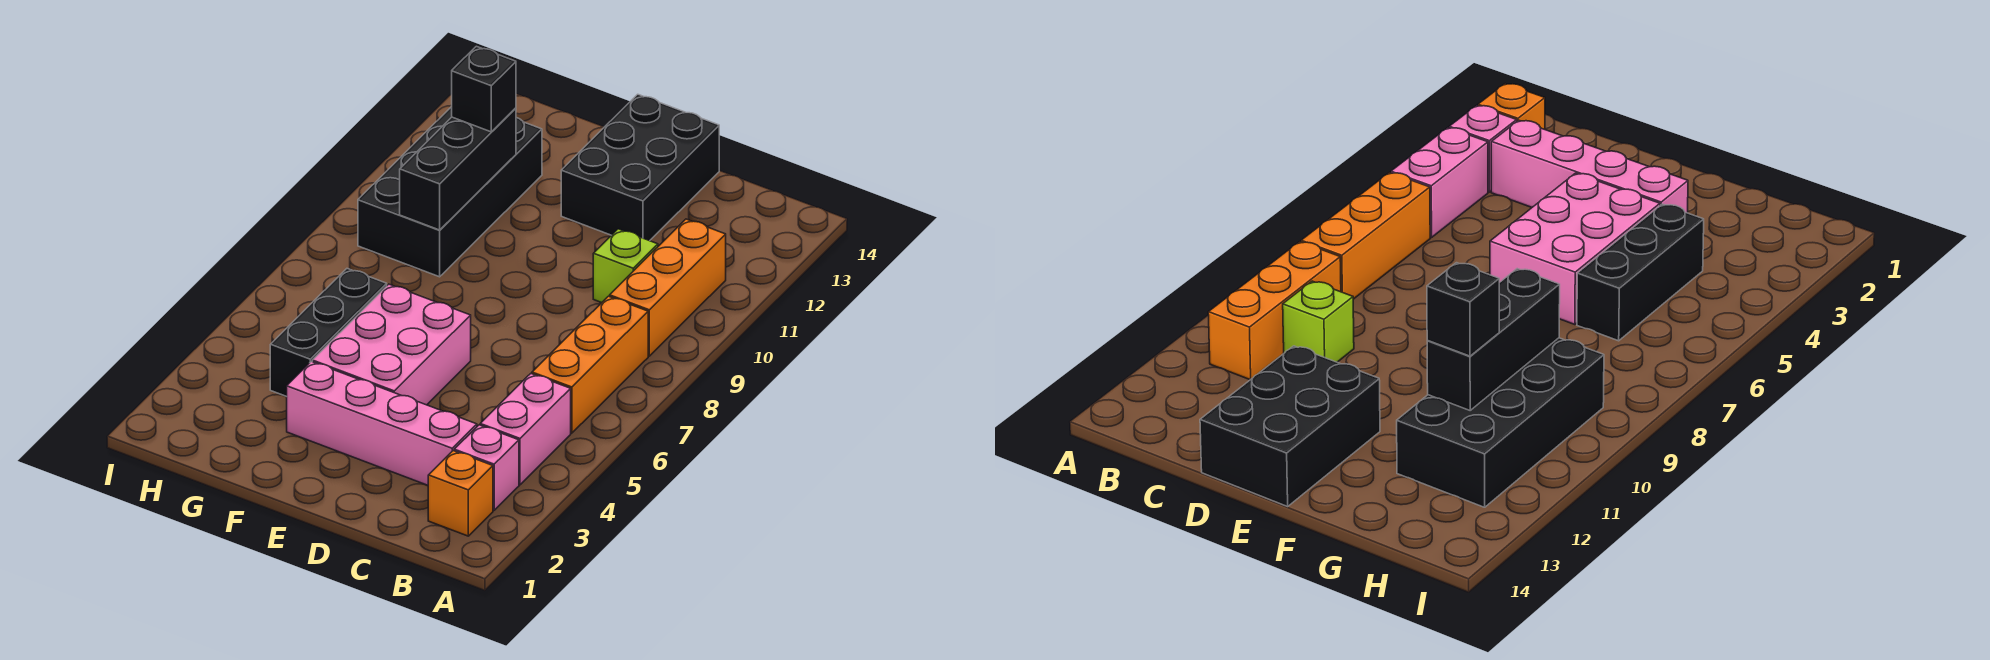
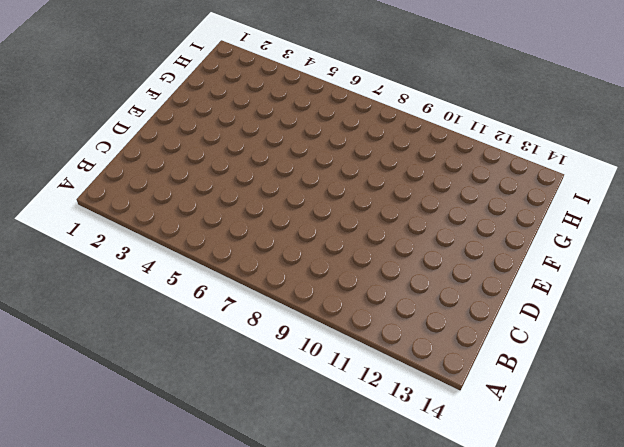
none -> orange 1x1 brick [428,451,493,536]
none -> pink 1x1 brick [454,425,519,510]
none -> pink 1x2 brick [480,374,571,485]

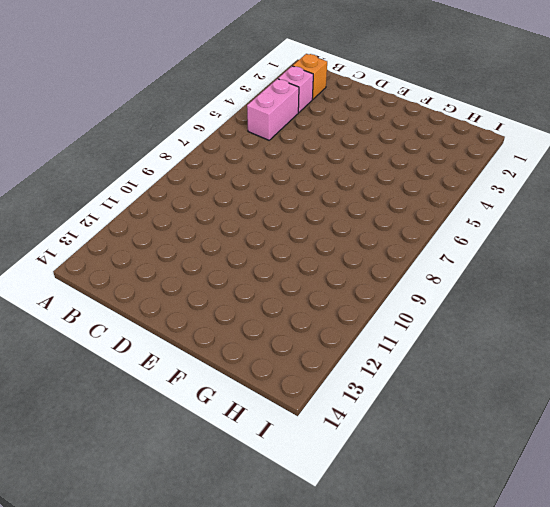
none -> orange 1x3 brick [532,296,648,433]
none -> orange 1x3 brick [610,219,726,356]
none -> pink 1x4 brick [287,361,477,485]

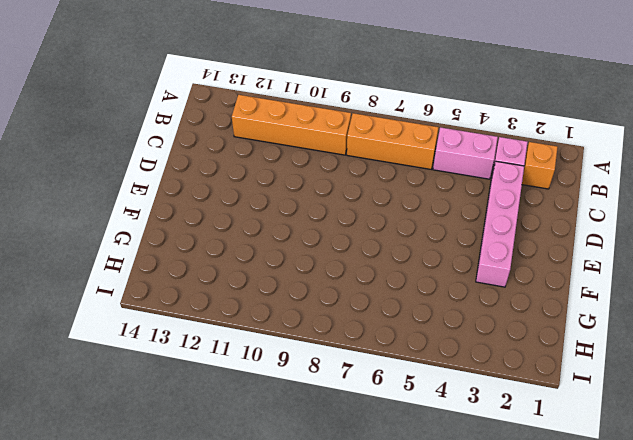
orange 1x4 brick [232,95,351,155] -> orange 1x3 brick [610,219,726,356]
none -> lime 1x1 brick [593,229,658,303]
none -> black 2x3 brick [561,94,719,241]
none -> pink 2x3 brick [312,284,471,405]

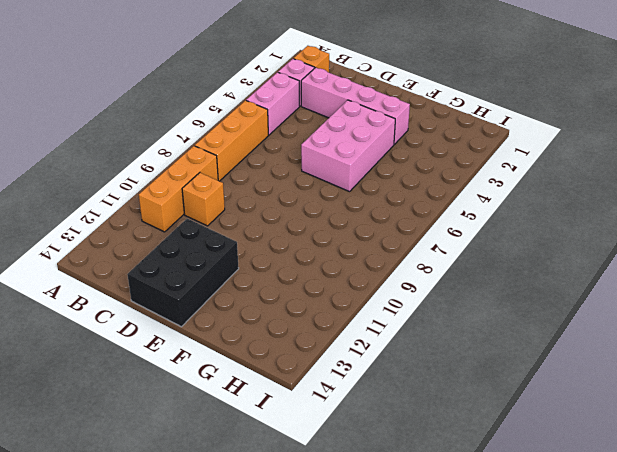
orange 1x1 brick [182,173,225,226] -> lime 1x1 brick [593,229,658,303]
none -> black 1x3 brick [270,269,387,397]
none -> black 2x4 brick [358,107,542,277]
none -> black 1x3 brick [400,108,516,230]

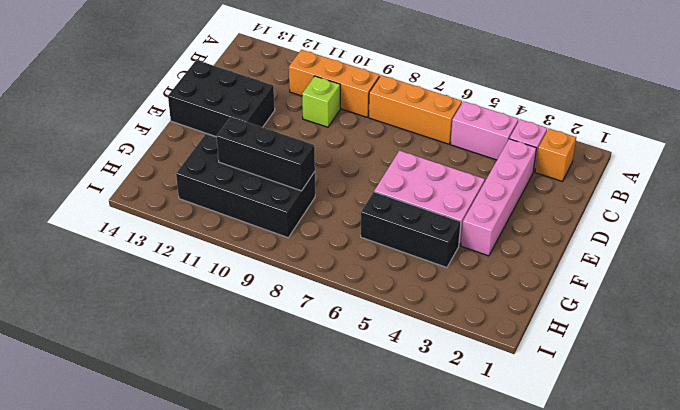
none -> black 1x1 brick [452,46,516,132]

